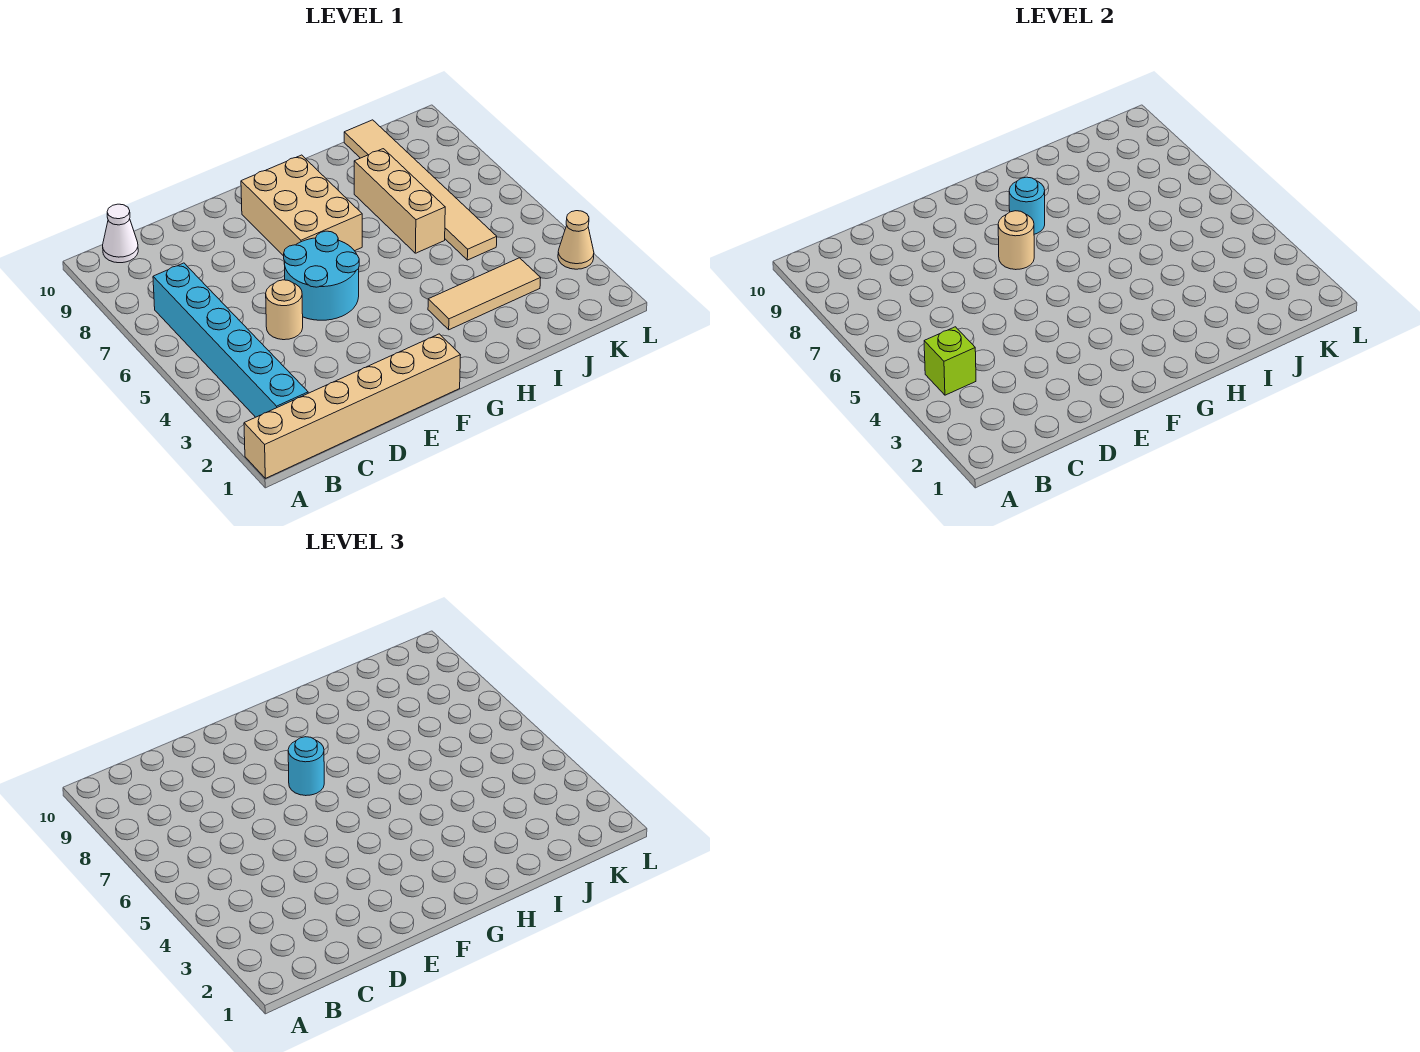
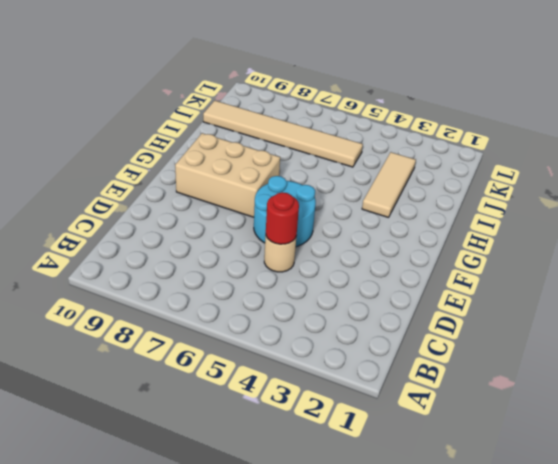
red 1x1 round brick [266,192,299,244] -> none
none -> tan 1x6 brick [244,334,460,478]
none -> cyan 1x6 brick [153,263,308,417]
none -> white 1x1 cone [103,204,138,263]

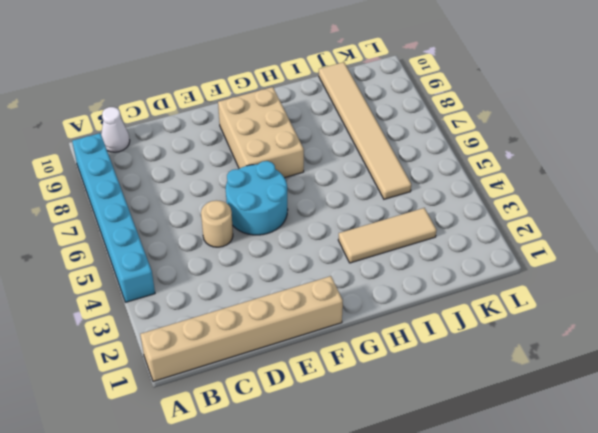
cyan 1x6 brick [72,133,155,302] -> cyan 1x6 brick moved to [153,263,308,417]
none -> tan 1x3 brick [354,149,445,253]
none -> tan 1x1 cone [558,211,594,269]
none -> lime 1x1 brick [924,327,976,395]

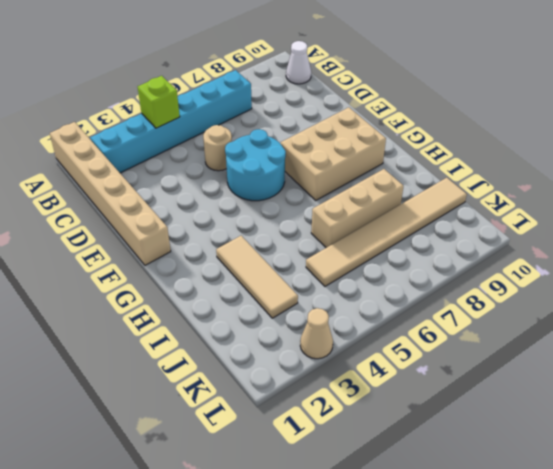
none -> tan 1x1 round brick [998,211,1034,270]
none -> cyan 1x1 round brick [1009,177,1045,234]
none -> cyan 1x1 round brick [288,737,324,796]

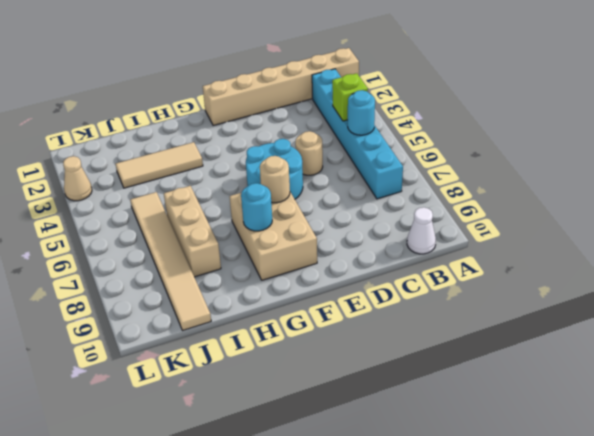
cyan 1x1 round brick [348,90,375,135] -> cyan 1x1 round brick moved to [288,737,324,796]

